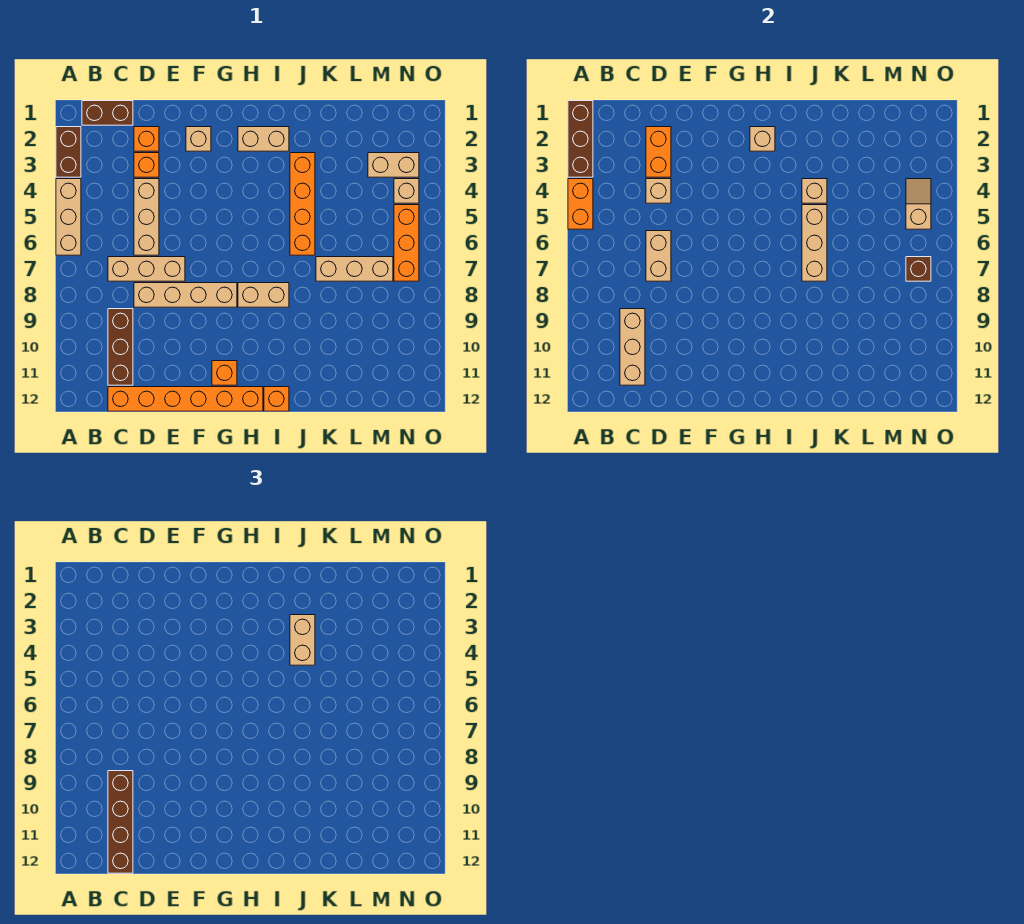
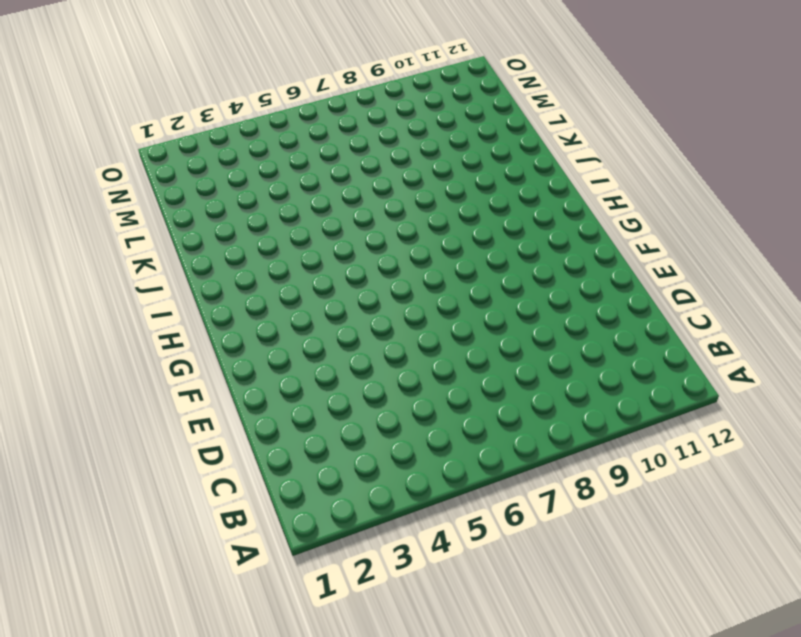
none -> brown 1x2 brick [56,127,81,177]
none -> tan 1x3 brick [56,179,81,255]
none -> brown 1x2 brick [82,101,133,125]
none -> tan 1x3 brick [108,257,185,281]

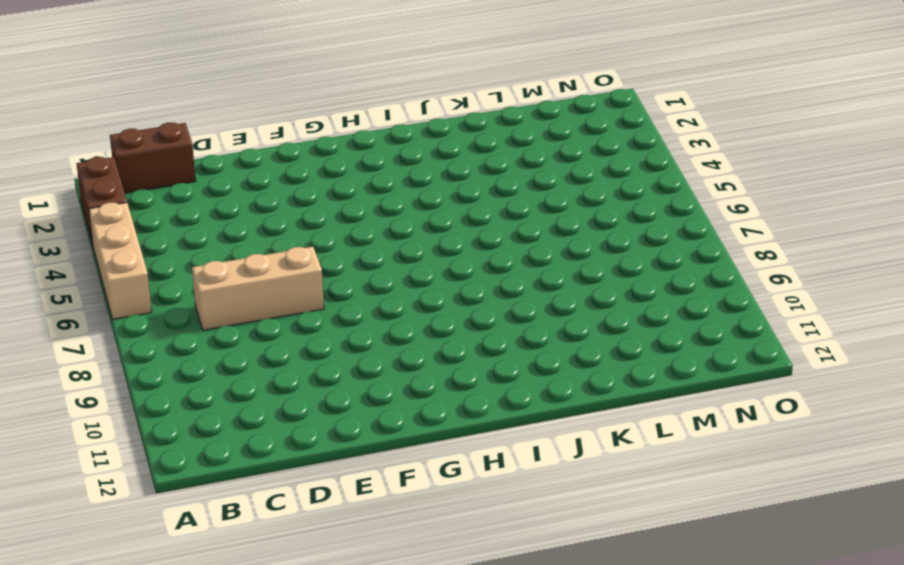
none -> brown 1x3 brick [108,309,133,385]
none -> orange 1x6 brick [108,387,263,411]
none -> orange 1x1 brick [134,127,159,151]
none -> orange 1x1 brick [134,153,159,177]

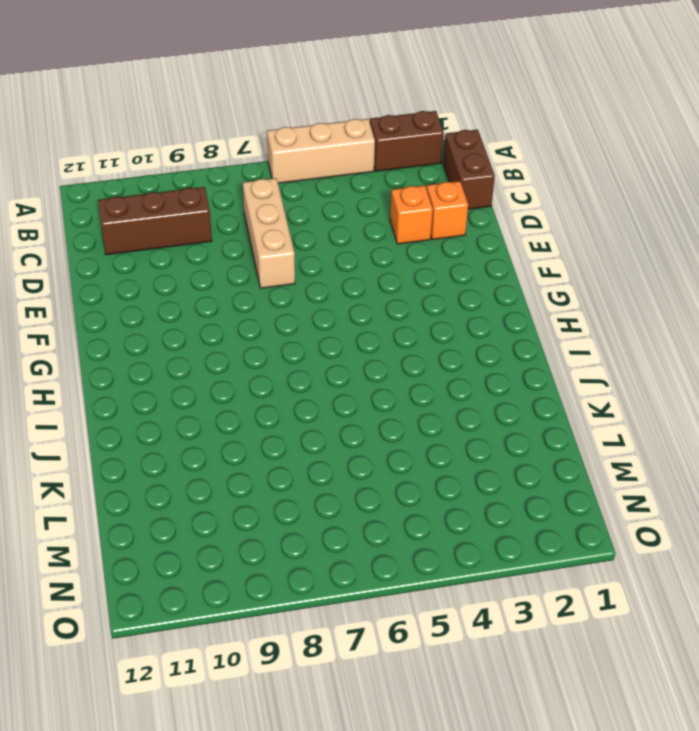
none -> orange 1x6 brick [108,387,263,411]
none -> tan 1x3 brick [134,179,159,255]
none -> tan 1x4 brick [134,283,237,307]
none -> tan 1x1 brick [186,127,211,151]

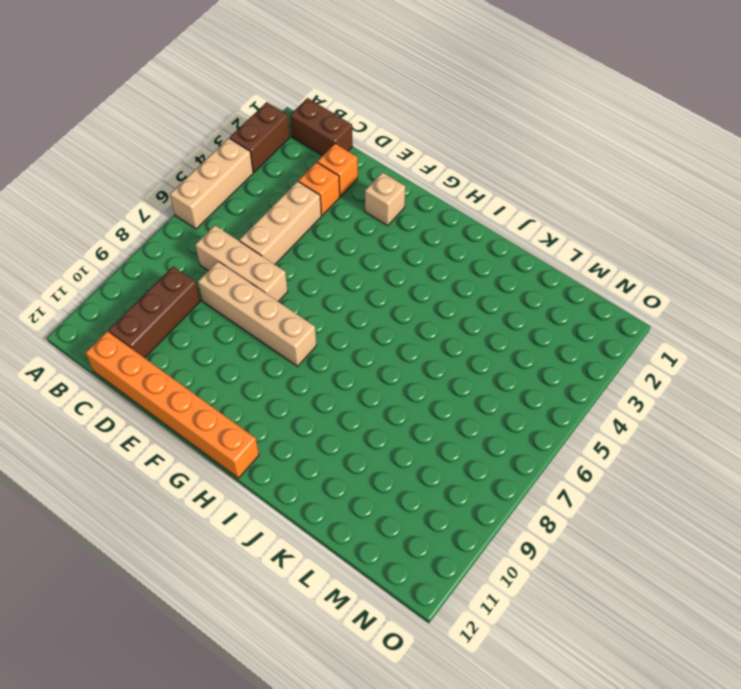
none -> orange 1x1 brick [212,361,237,385]
none -> tan 1x2 brick [238,127,289,151]
none -> tan 1x2 brick [238,283,289,307]
none -> orange 1x1 brick [264,387,289,411]

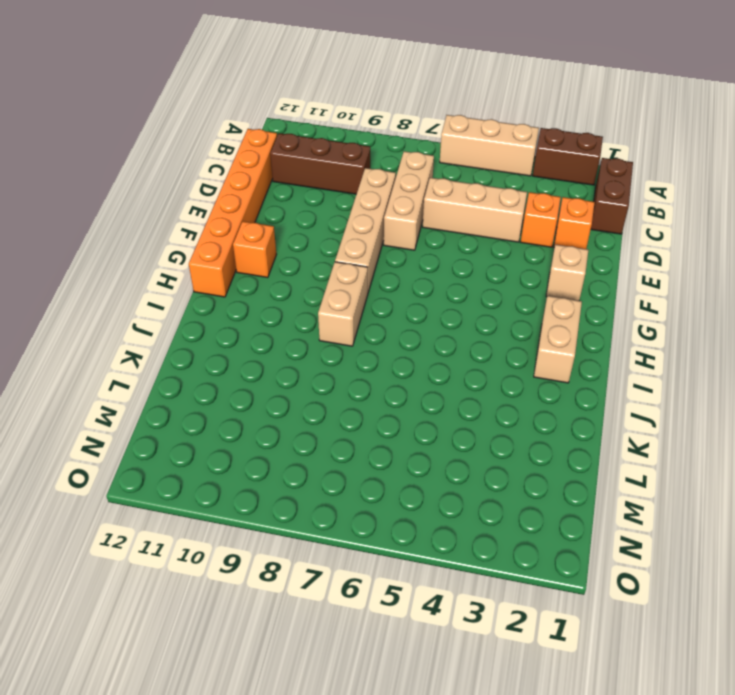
none -> orange 1x1 brick [264,387,289,411]
none -> orange 1x4 brick [290,153,315,255]
none -> tan 1x3 brick [316,257,393,281]
none -> tan 1x2 brick [368,153,419,177]

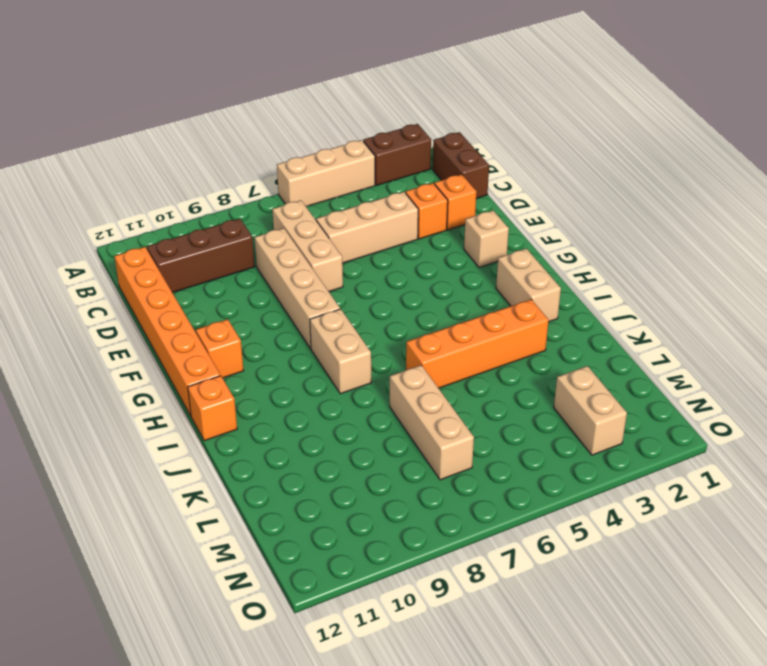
none -> tan 1x1 brick [394,179,419,203]
none -> orange 1x3 brick [394,205,419,281]
none -> brown 1x3 brick [568,101,593,177]
none -> orange 1x2 brick [568,179,593,229]

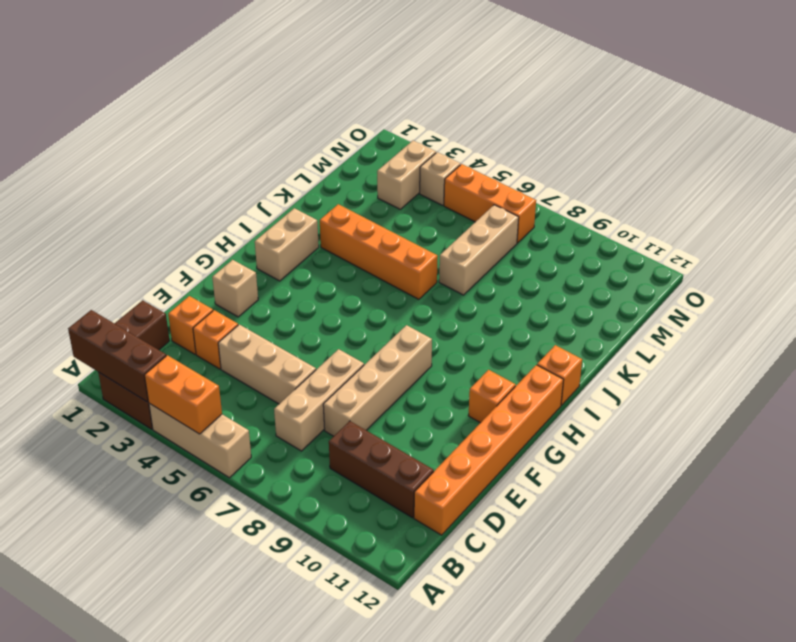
none -> tan 1x2 brick [238,283,289,307]
none -> tan 1x3 brick [620,309,645,385]
none -> orange 1x2 brick [646,127,671,177]
none -> tan 1x1 brick [646,179,671,203]

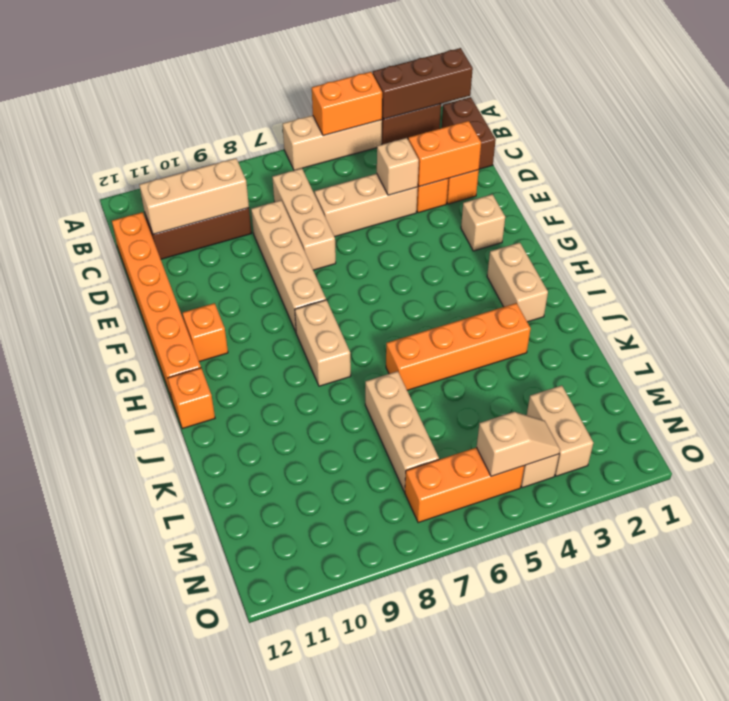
none -> tan 1x2 brick [646,231,671,281]
none -> tan 1x1 brick [750,127,775,151]
none -> tan 1x1 brick [802,179,827,203]
none -> tan 1x3 brick [802,205,827,281]

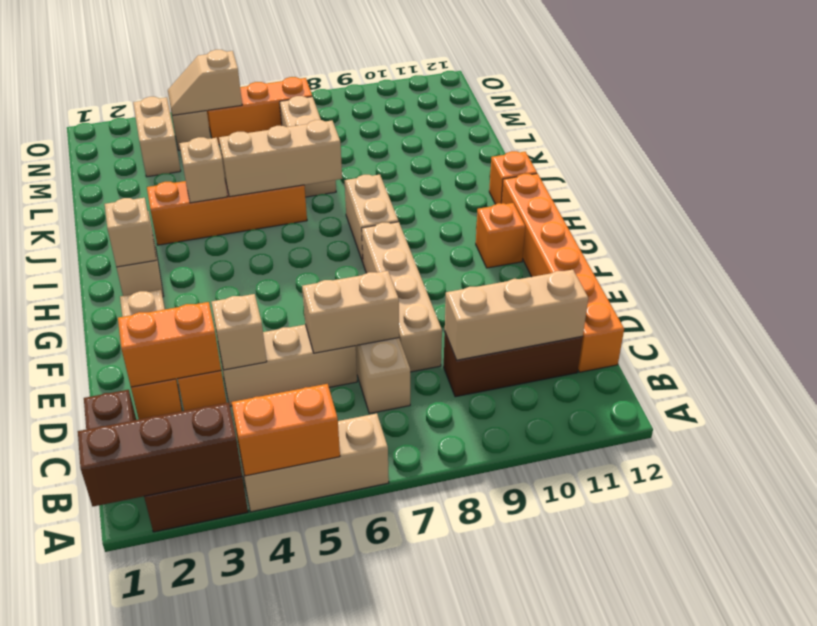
none -> brown 1x1 brick [906,257,931,281]
none -> brown 1x4 brick [108,771,133,873]
none -> tan 1x2 brick [290,615,315,665]

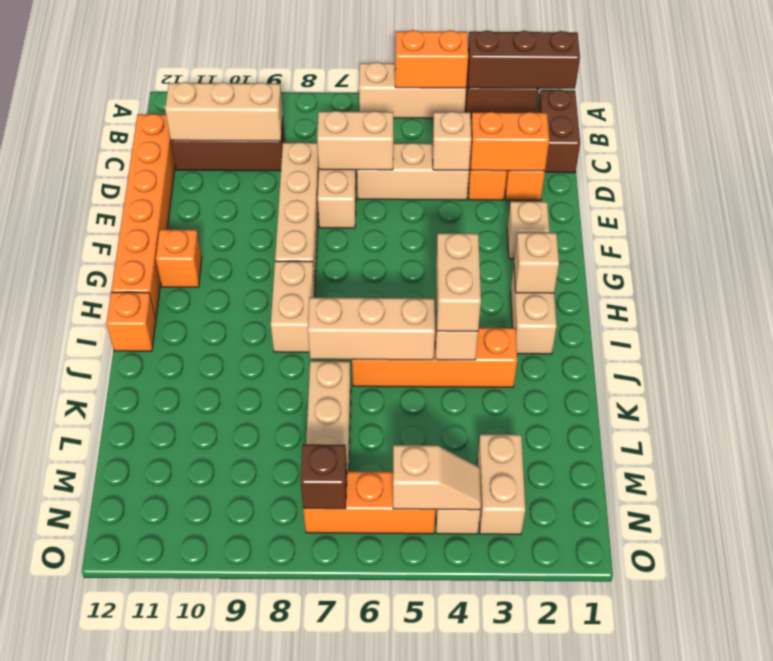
tan 1x2 brick [436,233,481,331] -> tan 1x2 brick turned to [290,615,315,665]
none -> brown 1x4 brick [108,771,133,873]

